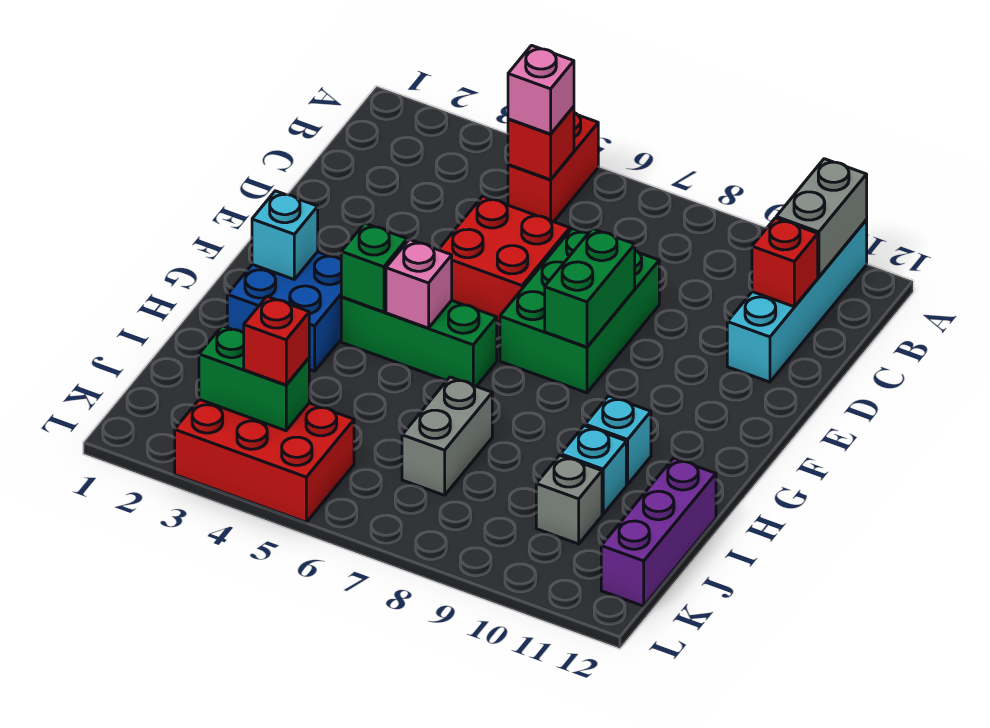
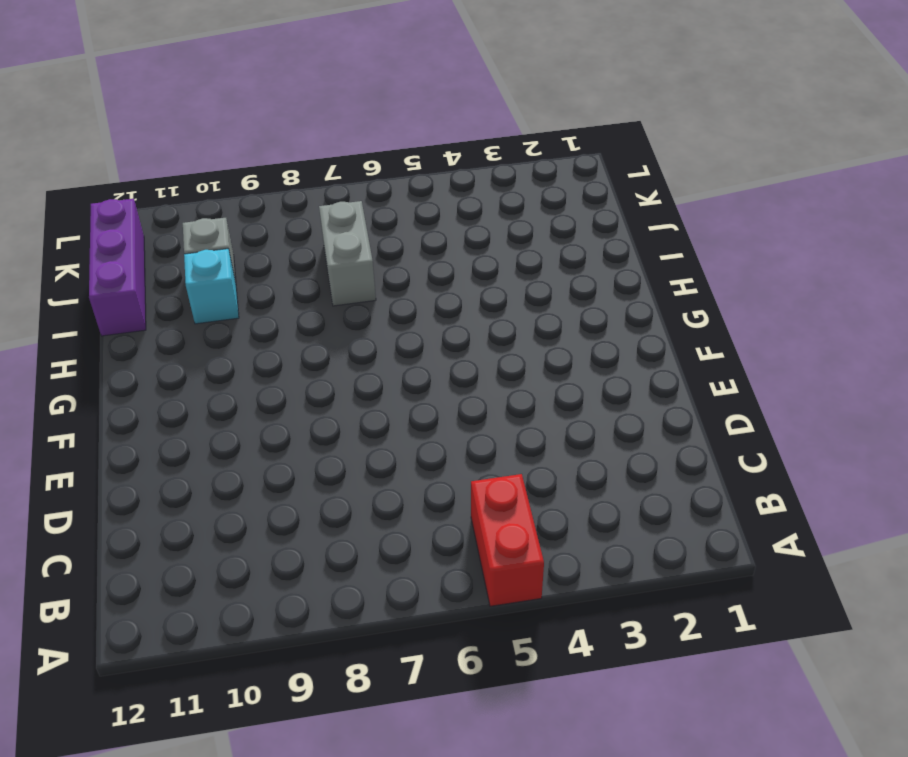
none -> cyan 1x4 brick [727,220,867,382]
none -> red 2x2 brick [439,196,570,323]
none -> green 2x3 brick [500,229,659,393]

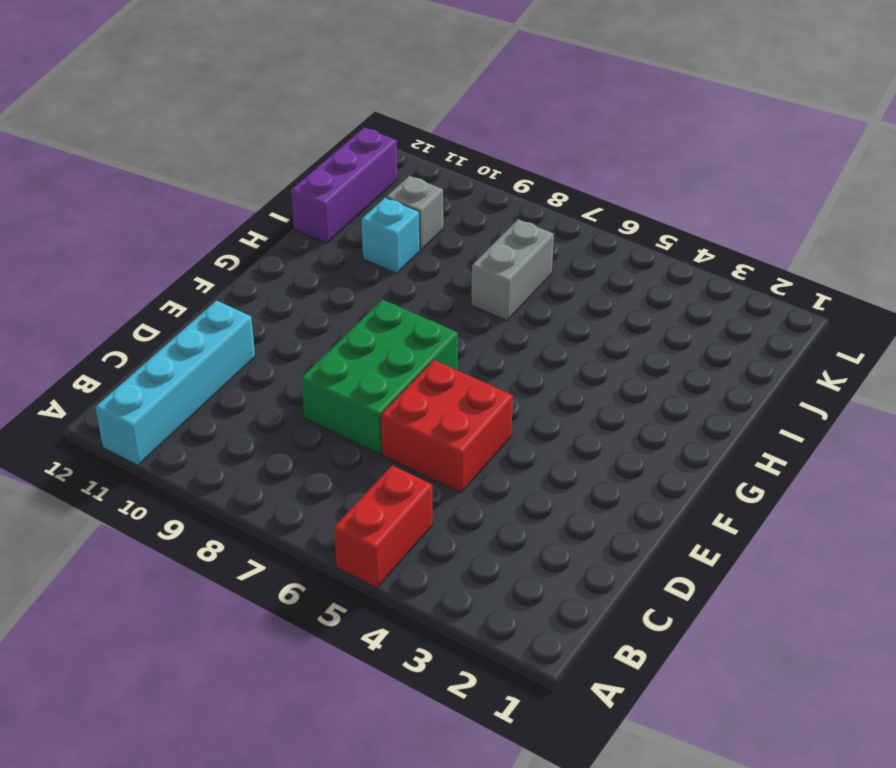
none -> blue 2x2 brick [227,252,341,371]
none -> green 1x3 brick [341,297,497,386]
none -> cyan 1x1 brick [585,396,651,485]

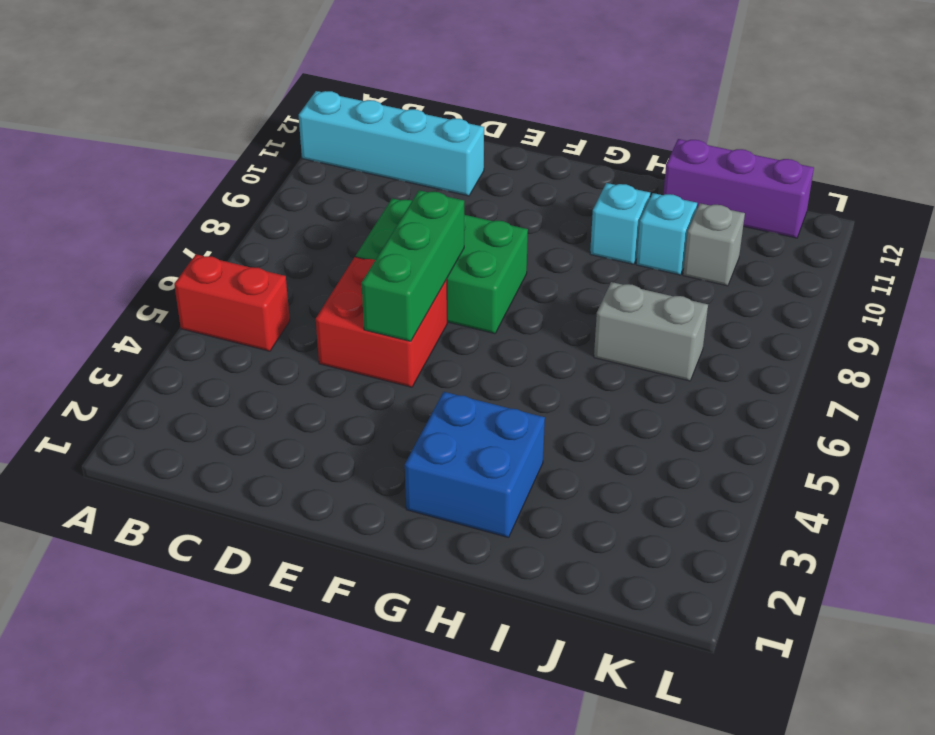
green 1x3 brick [362,190,464,341] -> green 1x3 brick moved to [341,297,497,386]
none -> red 2x3 brick [175,399,354,522]
none -> grey 1x2 brick [776,159,867,277]
none -> red 1x1 brick [508,107,574,180]

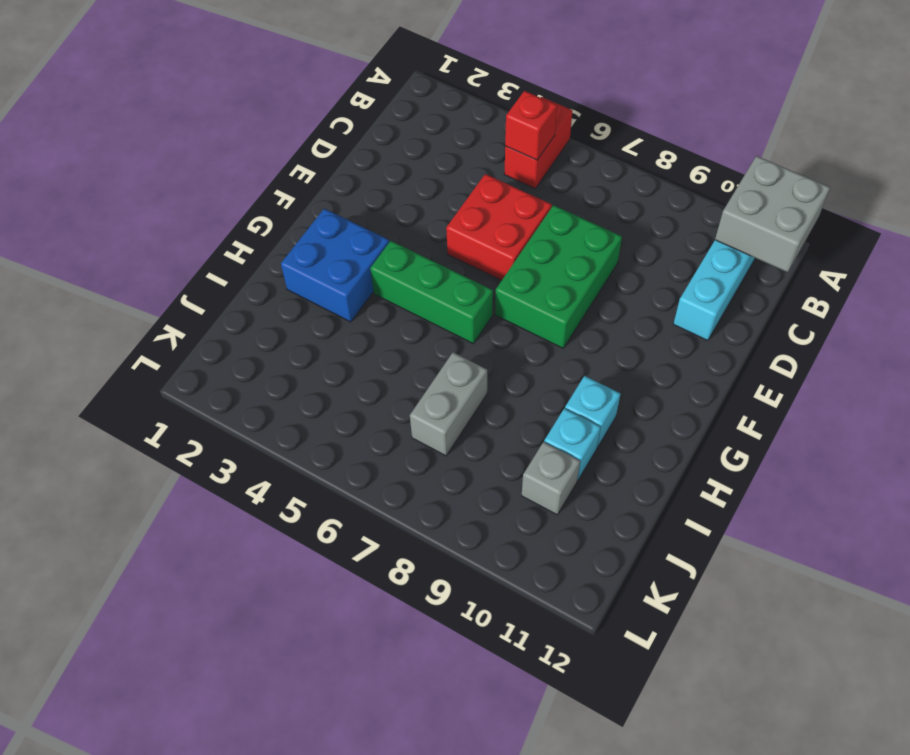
grey 2x2 brick [715,156,830,272] -> grey 1x2 brick [776,159,867,277]
none -> purple 1x3 brick [601,458,716,606]
none -> red 2x3 brick [175,399,354,522]
none -> red 1x1 brick [752,218,818,307]

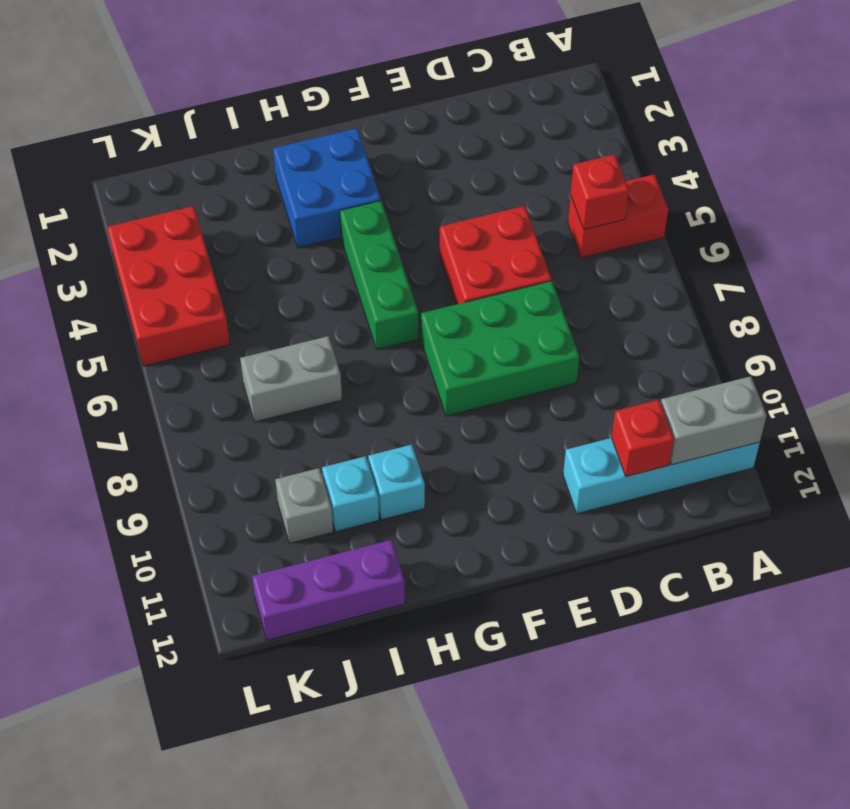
none -> green 1x2 brick [545,229,635,347]
none -> cyan 1x1 brick [252,191,318,279]
none -> green 1x1 brick [341,223,407,312]

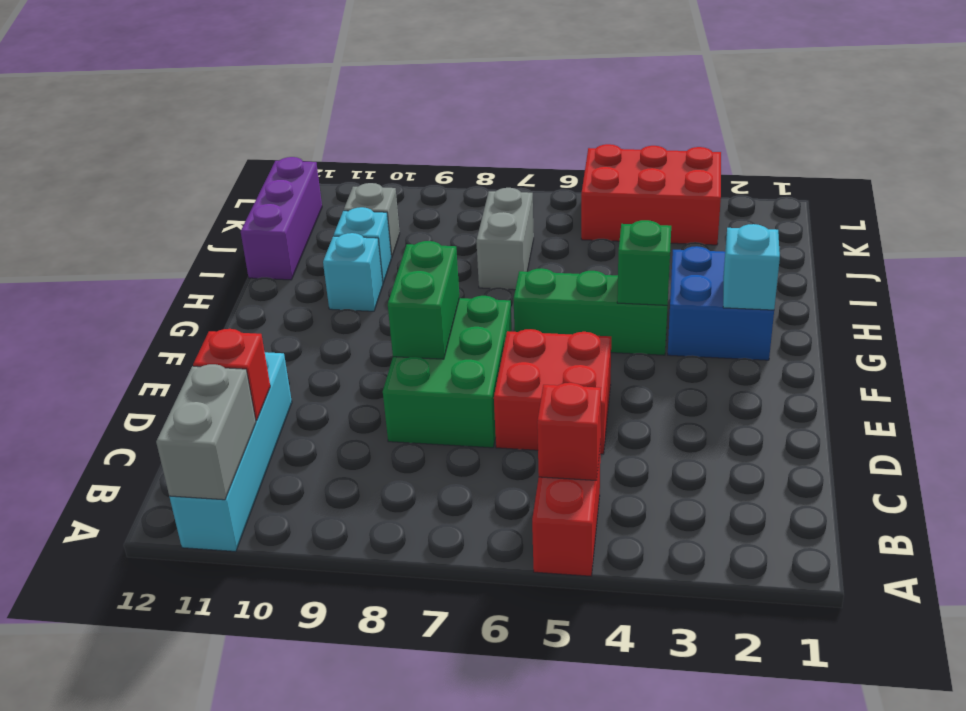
none -> pink 1x1 brick [386,240,452,328]
none -> green 1x2 brick [199,326,309,431]
none -> pink 1x1 brick [508,45,574,134]

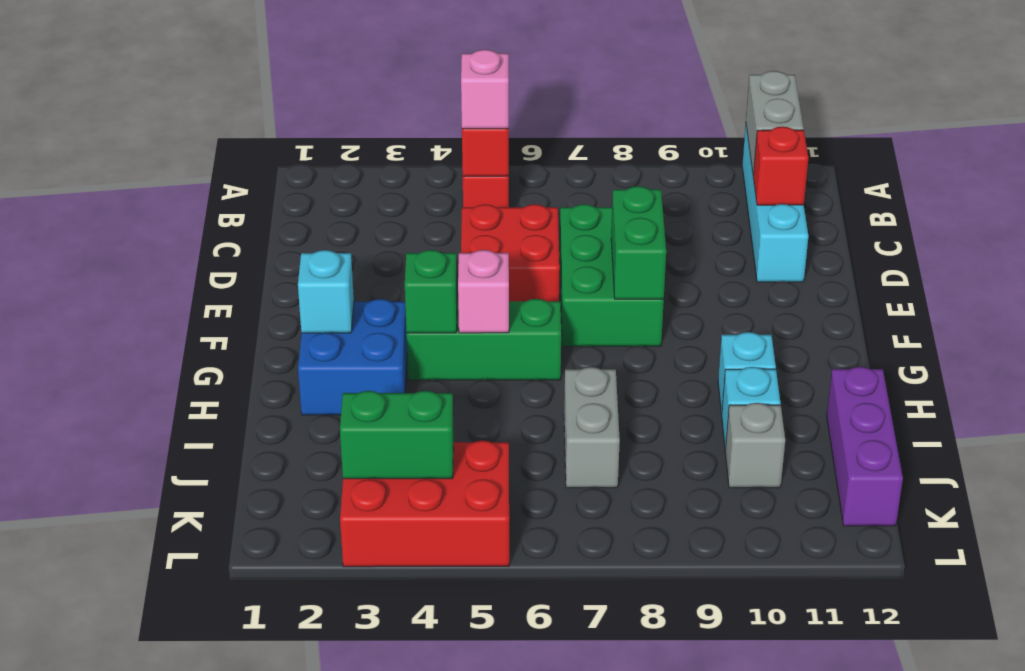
none -> red 1x1 brick [244,296,309,385]

